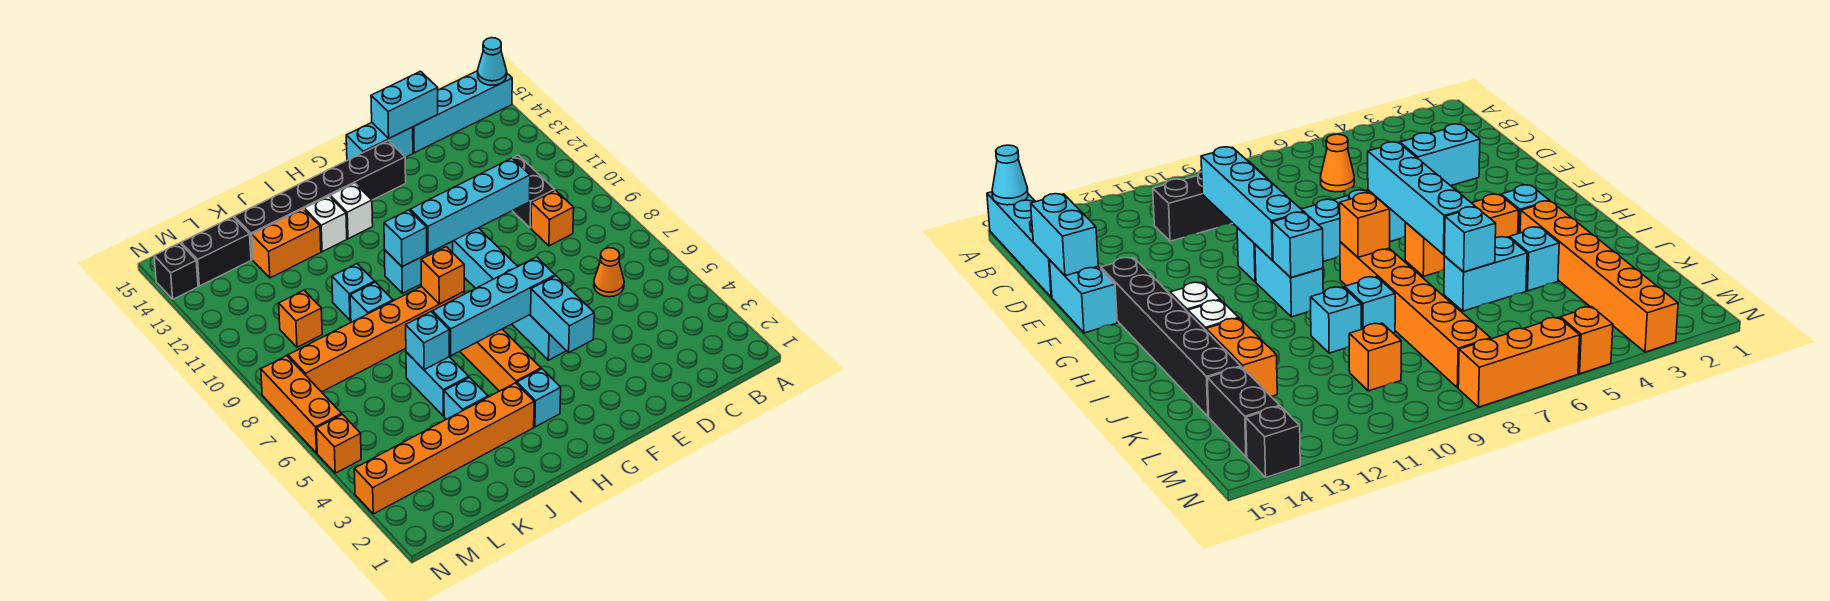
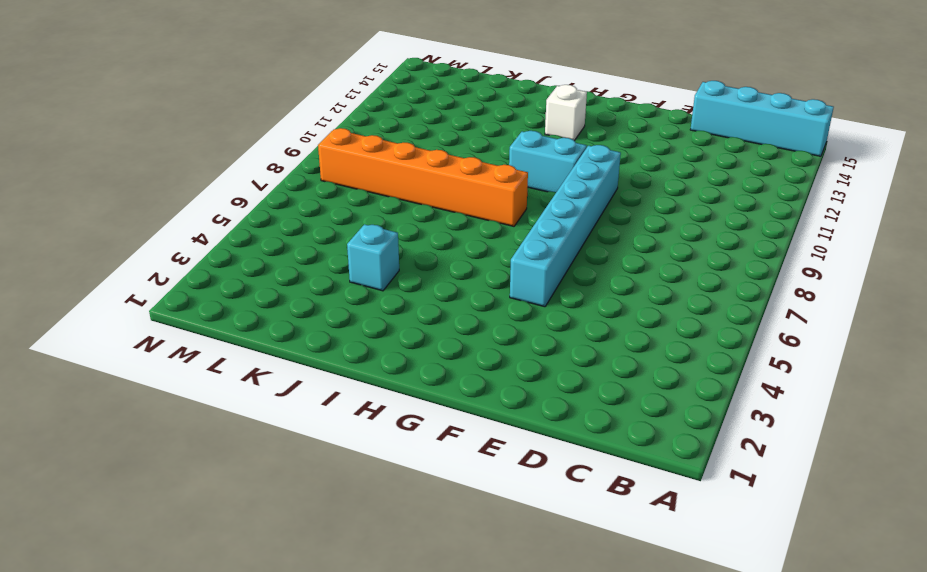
none -> orange 1x1 cone [594,248,624,297]
none -> orange 1x1 brick [531,190,574,246]
none -> black 1x2 brick [513,155,555,228]
none -> cyan 1x2 brick [346,123,413,160]

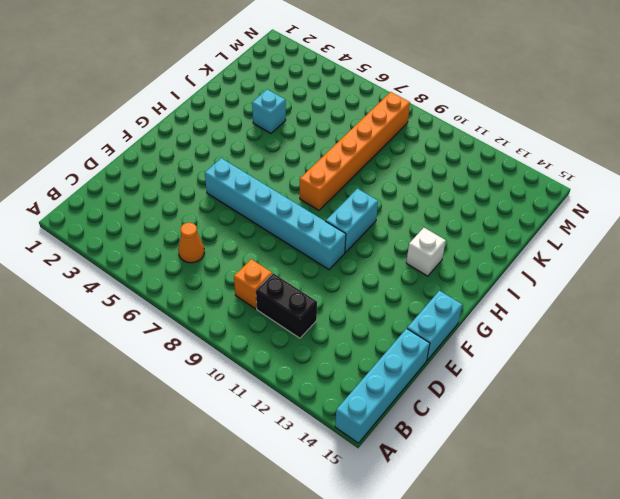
none -> black 1x6 brick [234,141,406,260]
none -> cyan 1x1 brick [517,369,561,427]
none -> orange 1x3 brick [460,329,541,391]
none -> orange 1x6 brick [354,383,534,514]

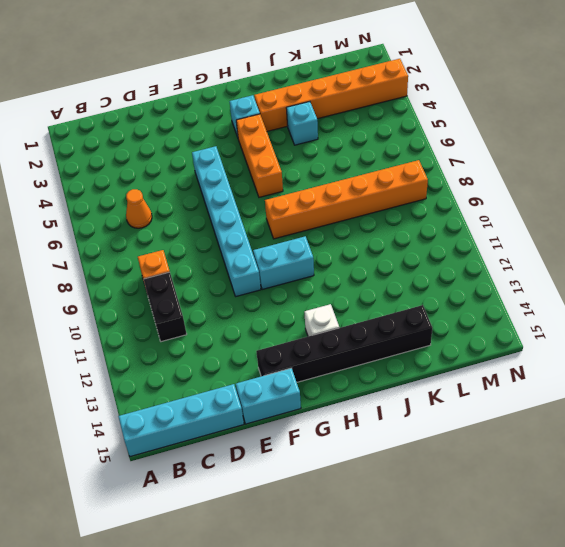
none -> white 1x1 brick [304,196,347,252]
none -> cyan 1x2 brick [406,352,469,416]
none -> cyan 1x1 brick [350,282,393,322]
none -> cyan 1x1 brick [332,264,374,320]

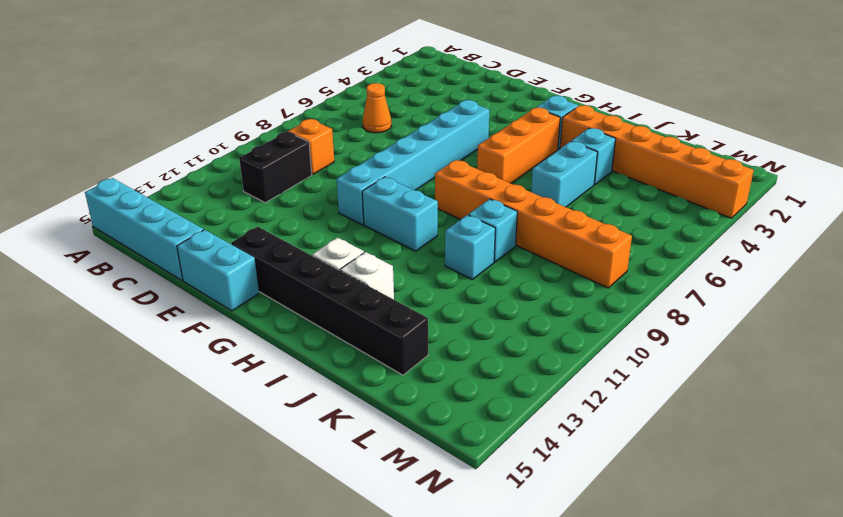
none -> orange 1x2 brick [252,209,321,278]
none -> orange 1x1 brick [279,290,322,347]
none -> black 1x2 brick [181,217,251,286]
none -> orange 1x1 brick [316,414,361,473]

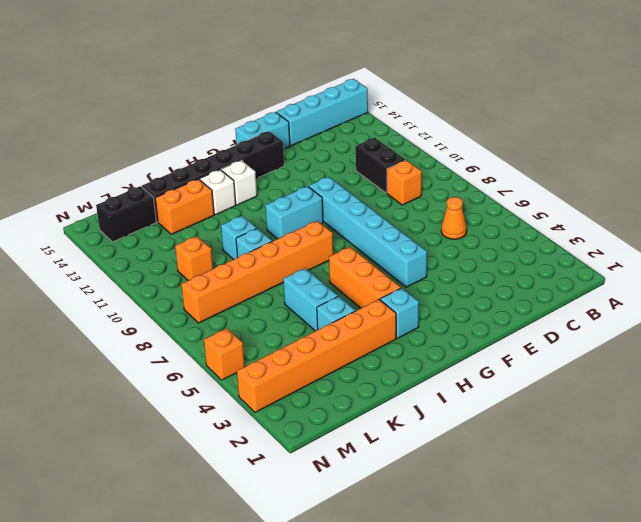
none -> orange 1x3 brick [261,356,342,453]
none -> black 1x1 brick [154,243,198,299]
none -> cyan 1x1 cone [478,38,507,85]
none -> cyan 1x4 brick [410,158,530,253]

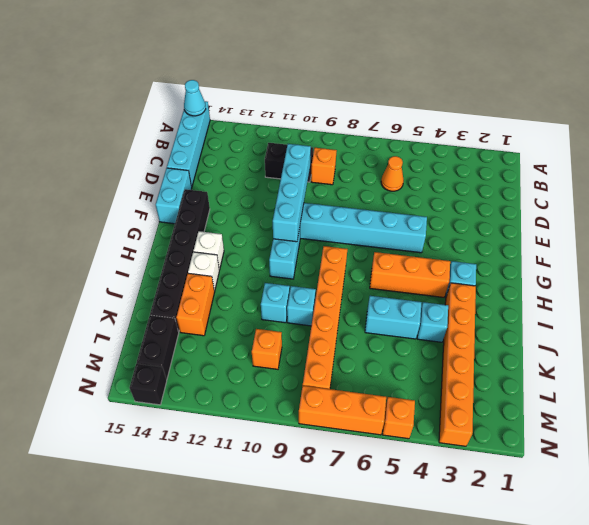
none -> cyan 1x2 brick [371,71,438,139]
none -> cyan 1x2 brick [531,276,594,353]
none -> cyan 1x4 brick [432,257,555,356]
none -> orange 1x1 brick [421,247,464,304]

